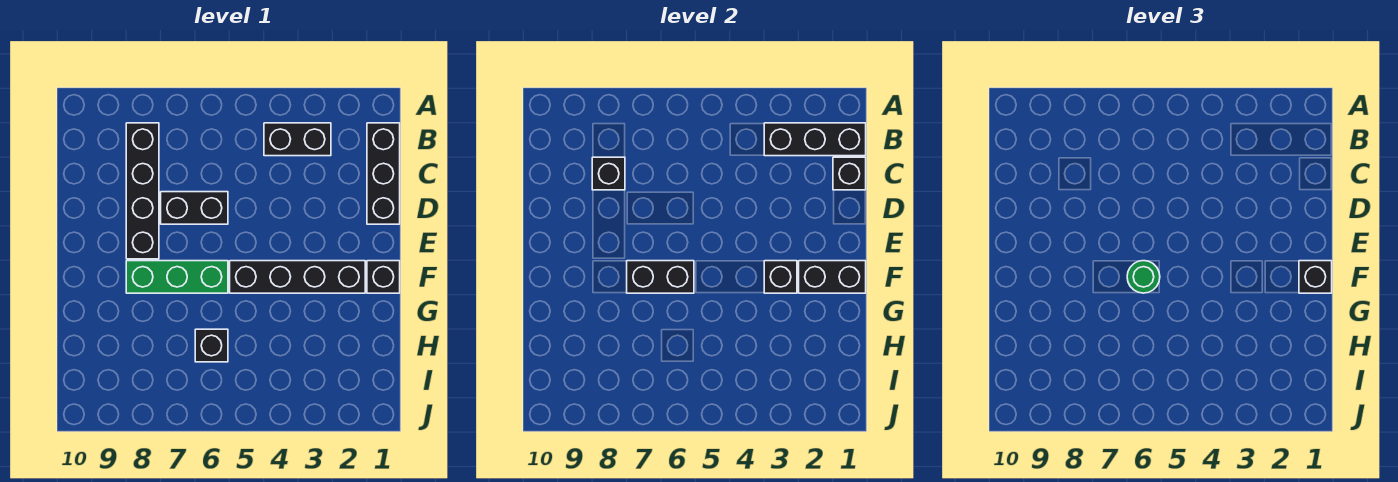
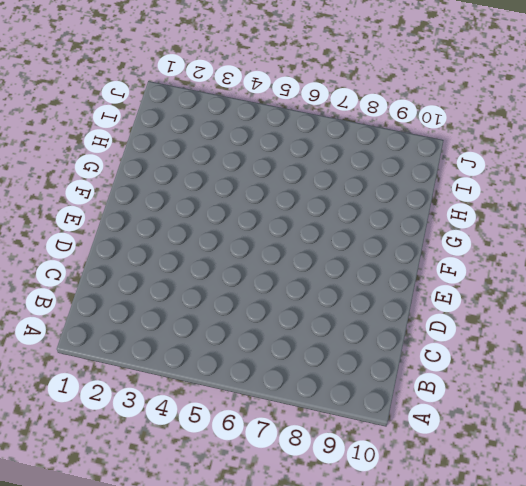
none -> black 1x3 brick [367,123,400,224]
none -> black 1x2 brick [264,123,331,156]
none -> black 1x4 brick [126,123,159,259]

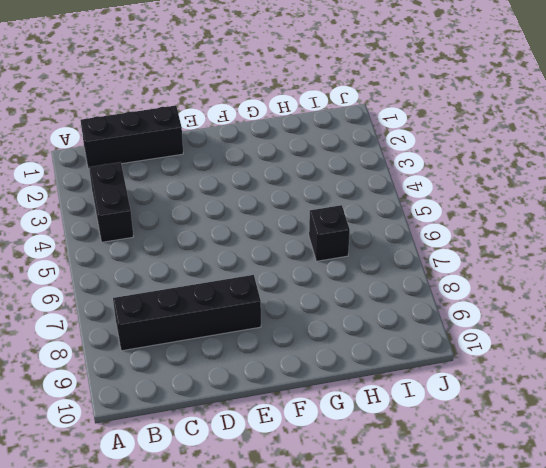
none -> black 1x2 brick [161,192,228,224]
none -> black 1x1 brick [367,261,400,293]
none -> black 1x4 brick [230,261,365,293]

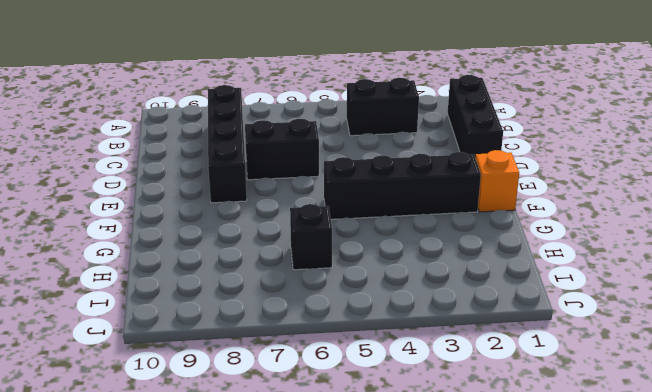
orange 1x1 brick [475,150,519,212] -> black 1x1 brick [367,261,400,293]
none -> green 1x3 brick [126,261,228,293]
none -> black 1x3 brick [764,123,866,156]
none -> black 1x1 brick [833,157,866,190]

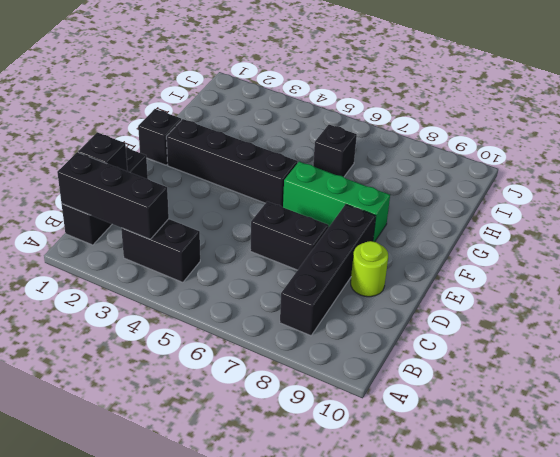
lime 1x1 round brick [351,241,388,297] -> none
none -> black 1x1 brick [592,157,625,190]
none -> black 1x2 brick [799,261,866,293]
none -> black 1x1 brick [764,261,797,293]

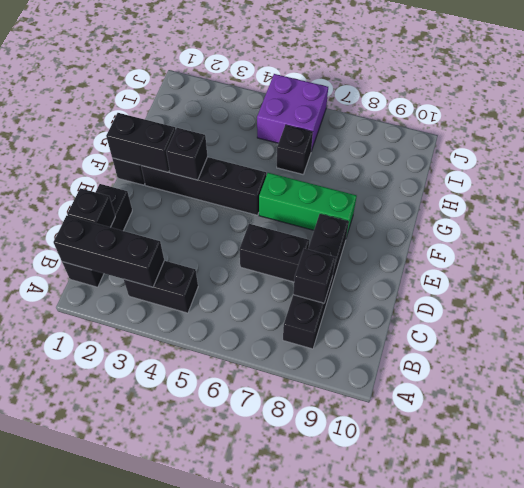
purple 2x2 brick [257,74,328,151] -> none
none -> black 1x2 brick [627,261,694,293]
none -> black 1x1 brick [1299,261,1332,293]
none -> green 1x1 round brick [1127,261,1160,293]

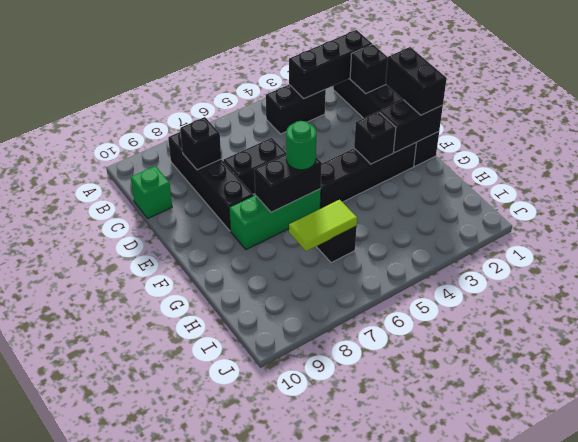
green 1x1 brick [131,166,172,218] -> none
black 1x2 brick [386,47,447,115] -> black 1x1 brick [1299,261,1332,293]
lime 1x2 tile [289,200,357,251] -> none

